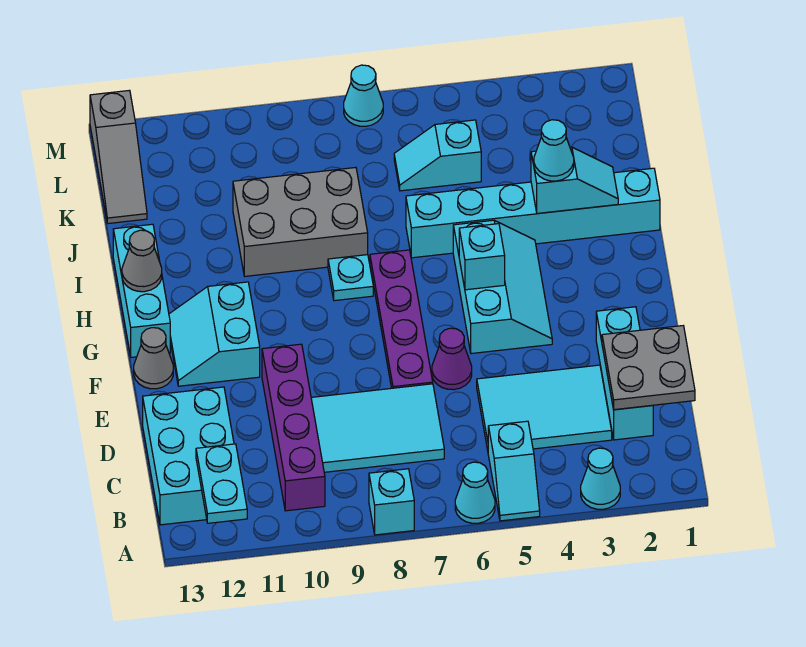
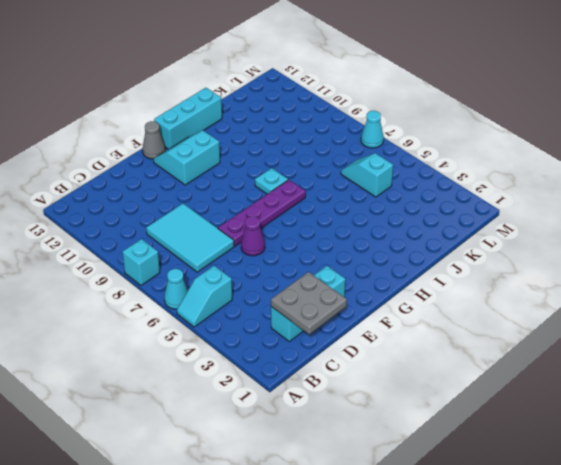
none -> cyan 1x1 cone [581,448,620,509]
none -> purple 1x4 brick [262,344,325,511]
none -> cyan 2x3 brick [143,387,234,525]

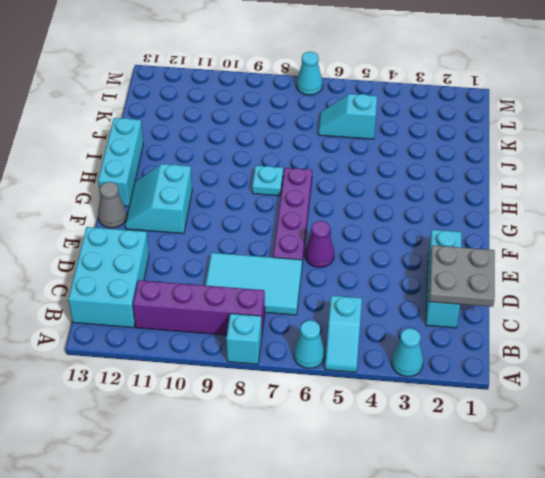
purple 1x4 brick [133,280,265,337] -> purple 1x4 brick turned to [262,344,325,511]
none -> cyan 2x3 tile [477,365,612,450]
none -> cyan 2x3 slope [453,220,552,354]
none -> cyan 1x6 brick [406,168,660,258]

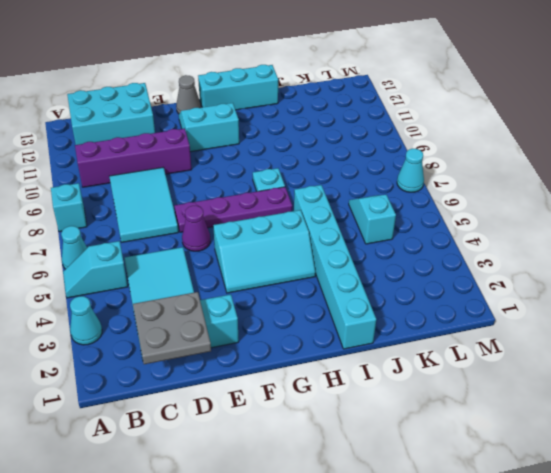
none -> grey 2x3 brick [233,168,368,276]
none -> grey 1x3 slope [90,90,147,224]
none -> cyan 1x2 plate [196,444,247,523]

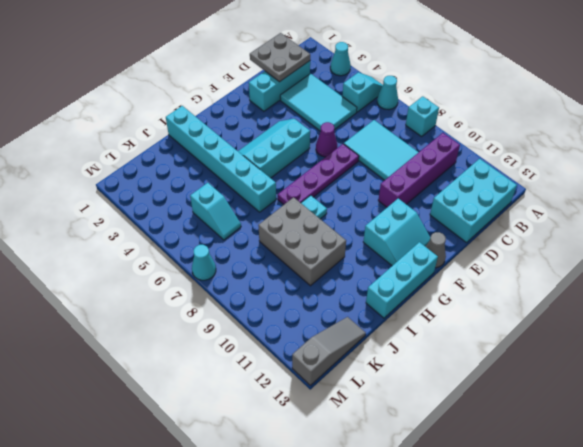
none -> cyan 1x2 plate [196,444,247,523]
none -> cyan 1x1 brick [459,224,505,290]
none -> grey 1x1 cone [122,230,162,292]

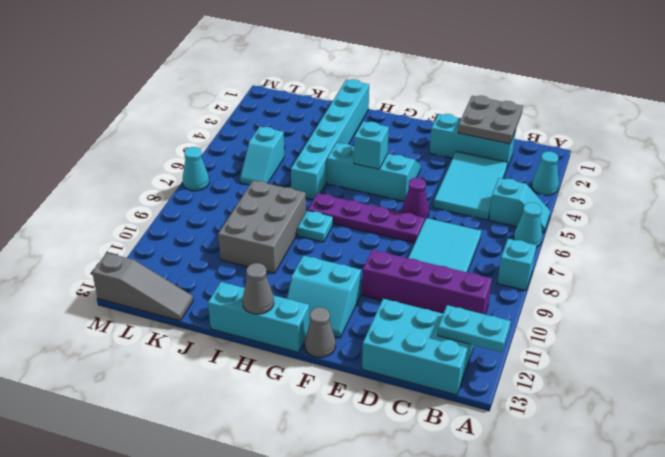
none -> cyan 1x2 slope [531,147,618,213]
none -> cyan 1x1 cone [534,120,574,181]

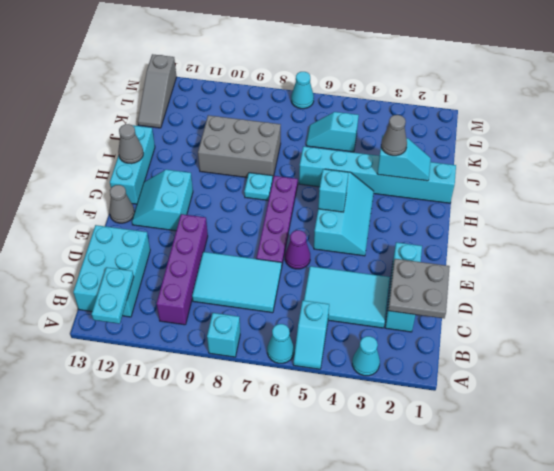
grey 1x1 cone [381,115,407,156] -> cyan 1x1 cone [534,120,574,181]

